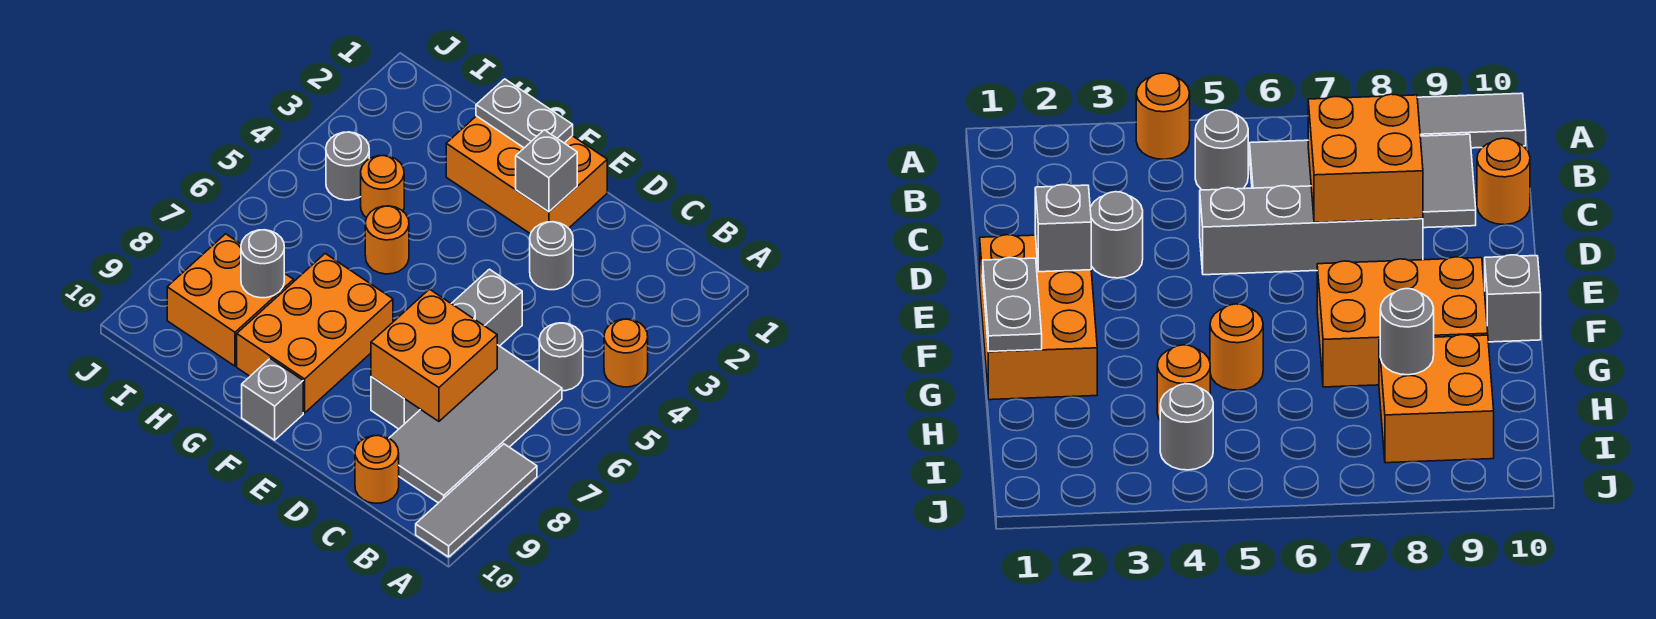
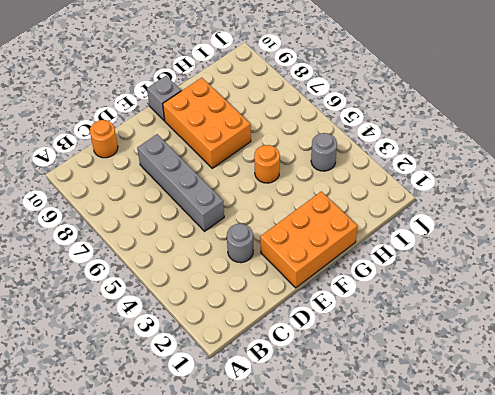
none -> orange 1x1 round brick [604,319,648,387]
none -> grey 1x3 tile [416,444,537,557]
none -> grey 1x1 round brick [539,323,583,391]

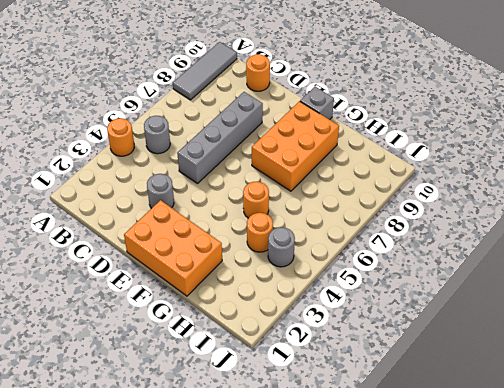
none -> grey 2x4 tile [389,345,562,503]
none -> orange 2x2 brick [167,234,294,366]
none -> orange 2x2 brick [371,289,497,421]

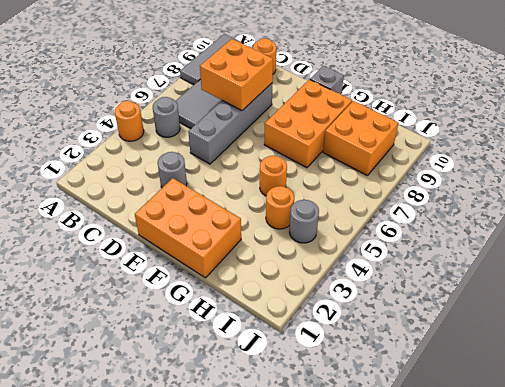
none -> grey 1x1 brick [516,130,577,212]
none -> grey 1x2 plate [476,79,573,148]
none -> grey 1x1 round brick [241,230,284,298]

